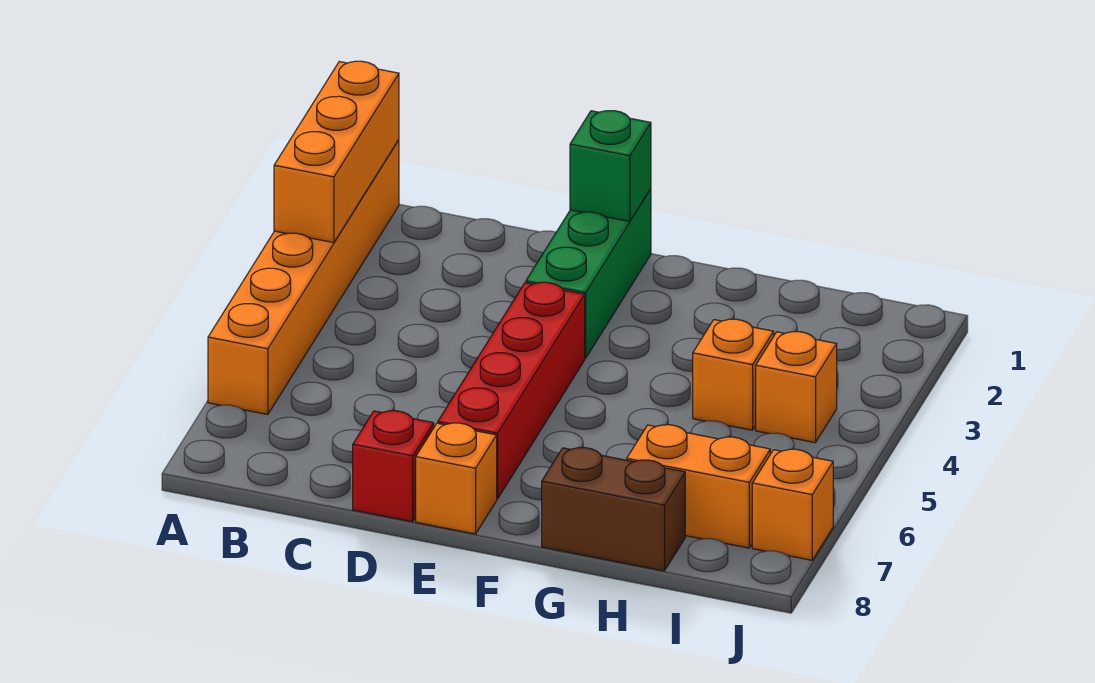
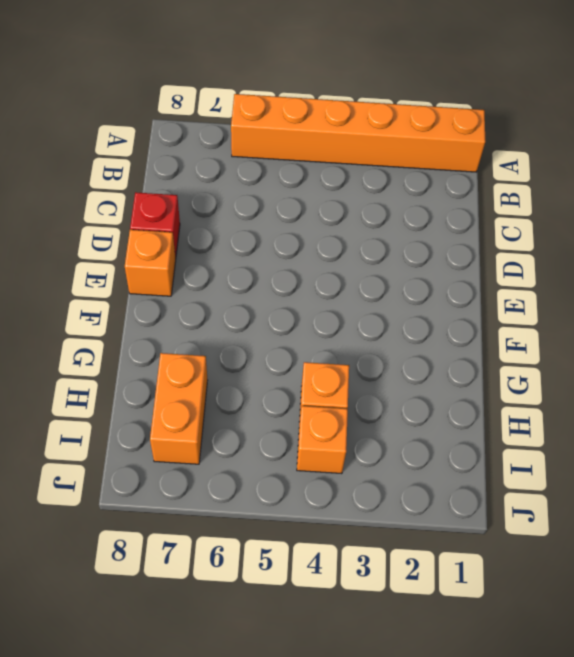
none -> green 1x3 brick [526,189,651,358]
none -> red 1x4 brick [438,282,585,499]
none -> brown 1x2 brick [542,448,685,571]

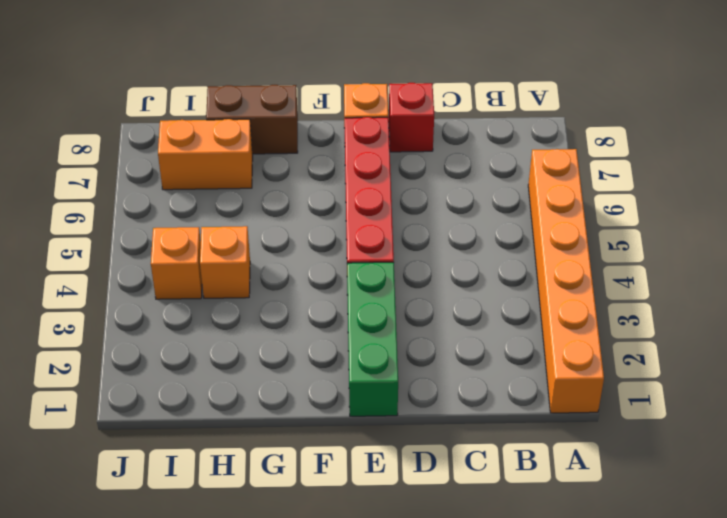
none -> orange 1x1 brick [752,449,833,560]
none -> orange 1x3 brick [274,61,399,243]
none -> green 1x1 brick [570,111,651,222]

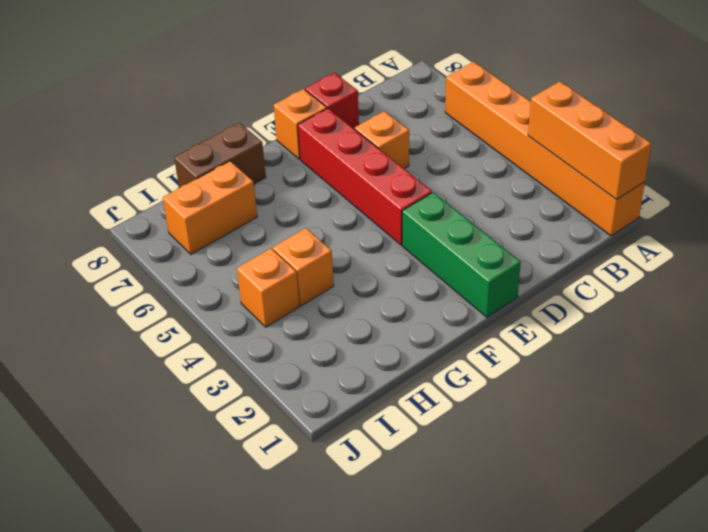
orange 1x1 brick [355,111,409,169] -> orange 1x1 brick moved to [752,449,833,560]
none -> green 1x1 brick [570,111,651,222]

